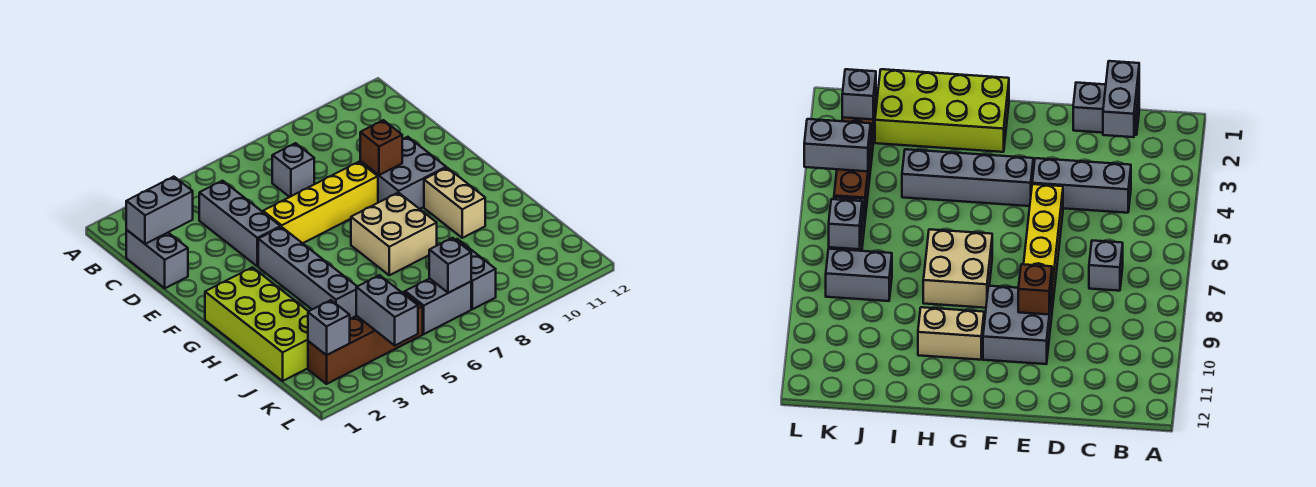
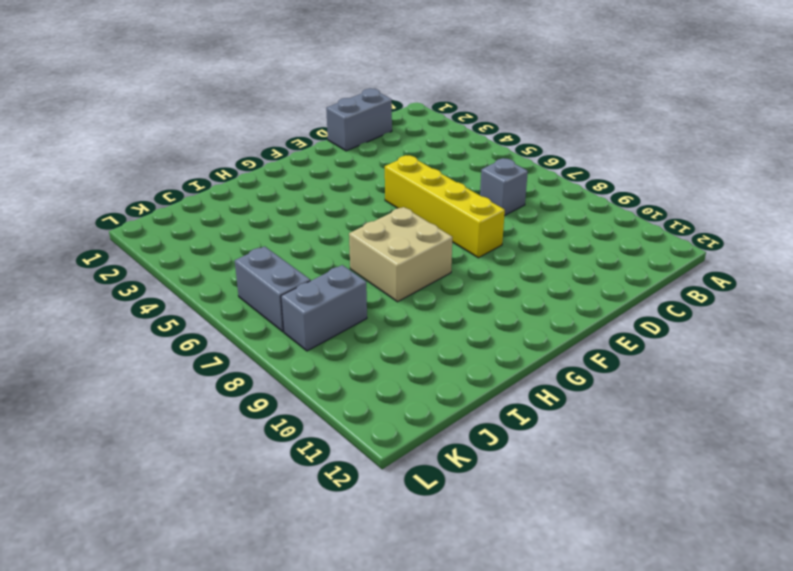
none -> grey 1x3 brick [199,181,281,266]
none -> grey 2x2 brick [360,137,446,209]
none -> grey 1x4 brick [258,227,357,319]

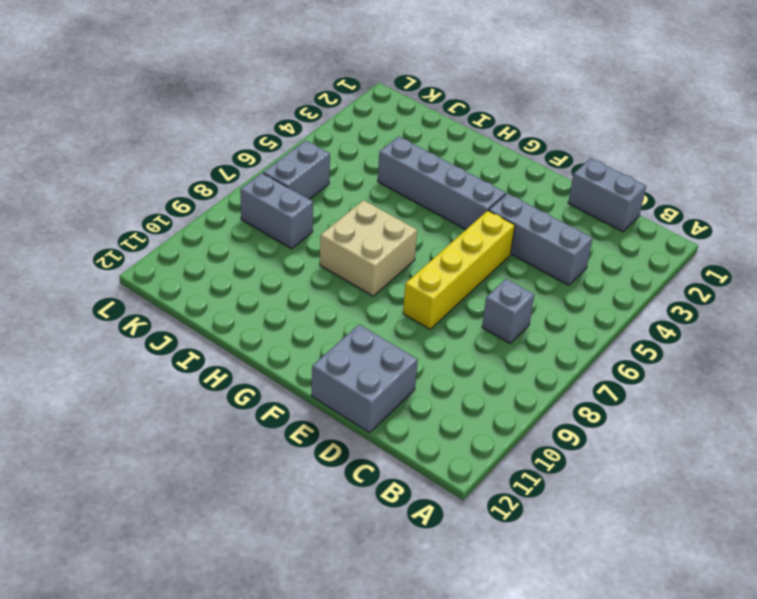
grey 2x2 brick [311,325,418,432] -> grey 2x2 brick moved to [360,137,446,209]
none -> lime 2x4 brick [205,267,308,381]
none -> tan 1x2 brick [424,168,485,238]
none -> brown 1x4 brick [308,292,423,384]

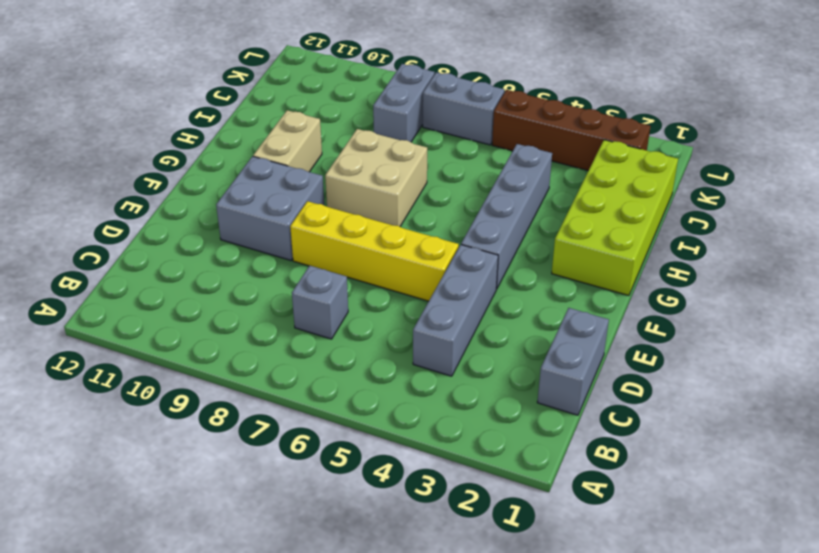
none -> grey 1x2 brick [126,177,193,244]
none -> brown 1x1 brick [360,120,402,175]
none -> grey 1x1 brick [308,300,350,355]

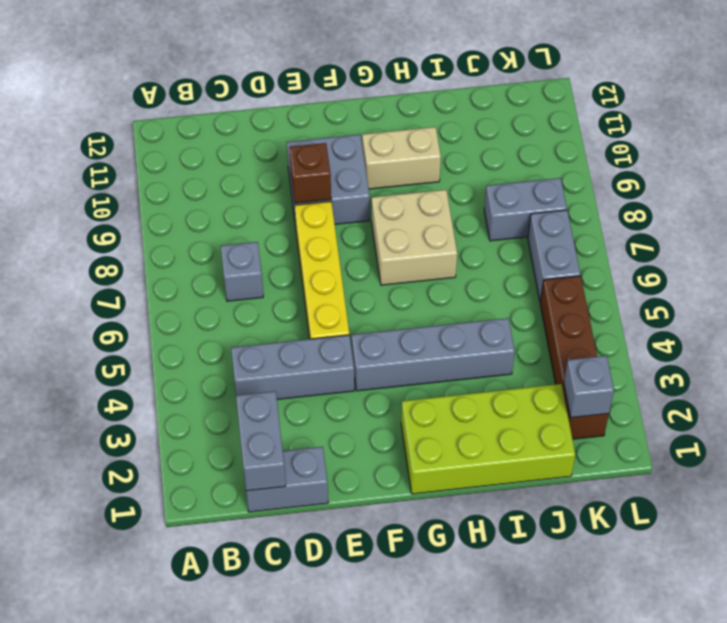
none -> grey 1x2 brick [356,275,418,345]
none -> grey 1x1 brick [429,238,471,293]

